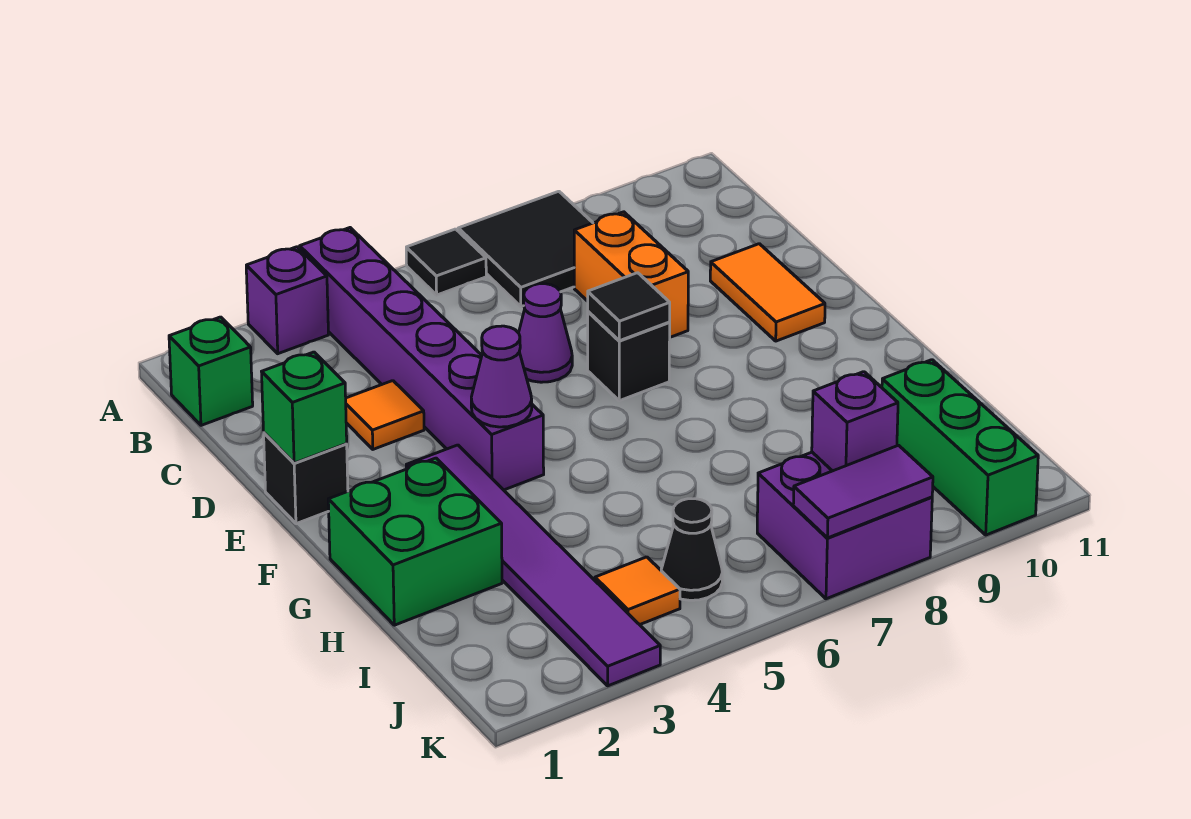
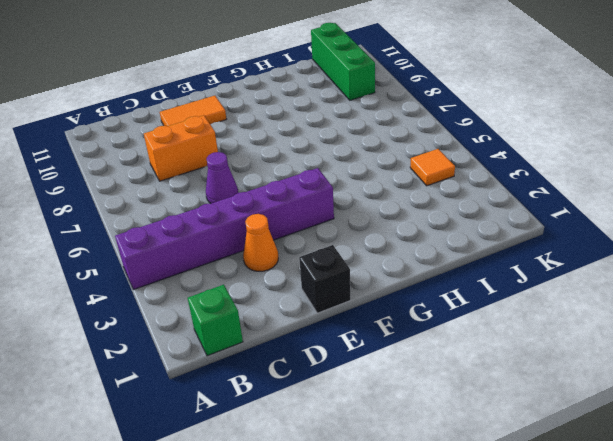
orange 1x1 cone [243,214,278,271] -> orange 1x1 tile [346,381,424,449]
green 1x3 brick [311,23,375,100] -> green 1x3 brick turned to [882,360,1038,535]
none -> purple 1x1 brick [246,247,328,354]
none -> black 1x1 tile [406,229,486,295]
none -> black 2x2 tile [458,191,593,306]

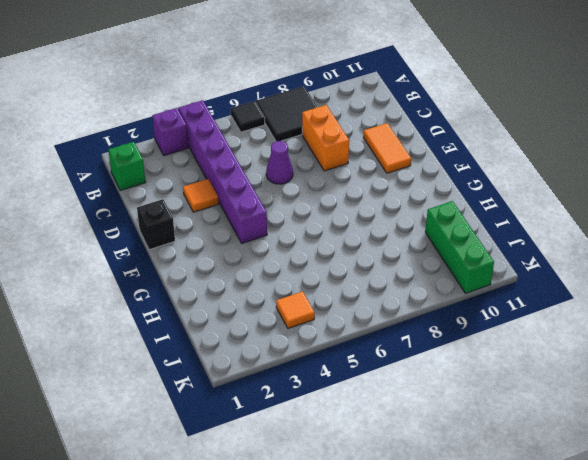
none -> black 1x1 brick [588,312,670,401]
none -> purple 1x6 tile [406,445,660,686]
none -> green 2x2 brick [328,458,502,625]

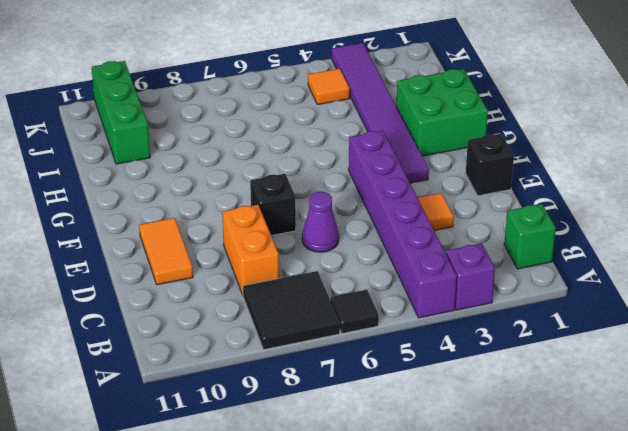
none -> black 1x1 cone [661,499,722,600]
none -> purple 2x2 brick [757,452,932,599]
none -> green 1x1 brick [262,352,347,463]

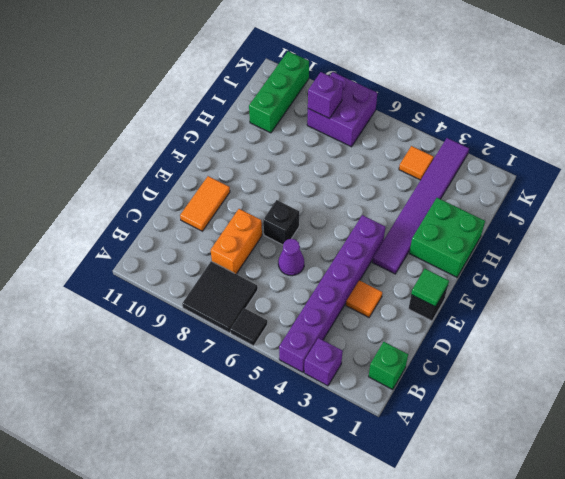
green 1x1 tile [411,269,449,307] -> green 1x1 brick [262,352,347,463]
none -> black 1x1 cone [661,499,722,600]
none -> black 1x1 tile [588,273,670,341]
none -> purple 1x1 cone [471,326,532,427]

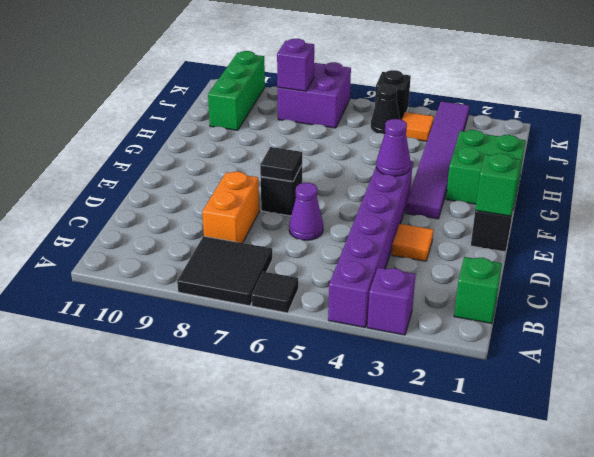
black 1x1 brick [375,70,411,120] -> none
none -> orange 1x2 tile [710,244,825,341]
none -> purple 1x2 tile [793,445,933,538]

